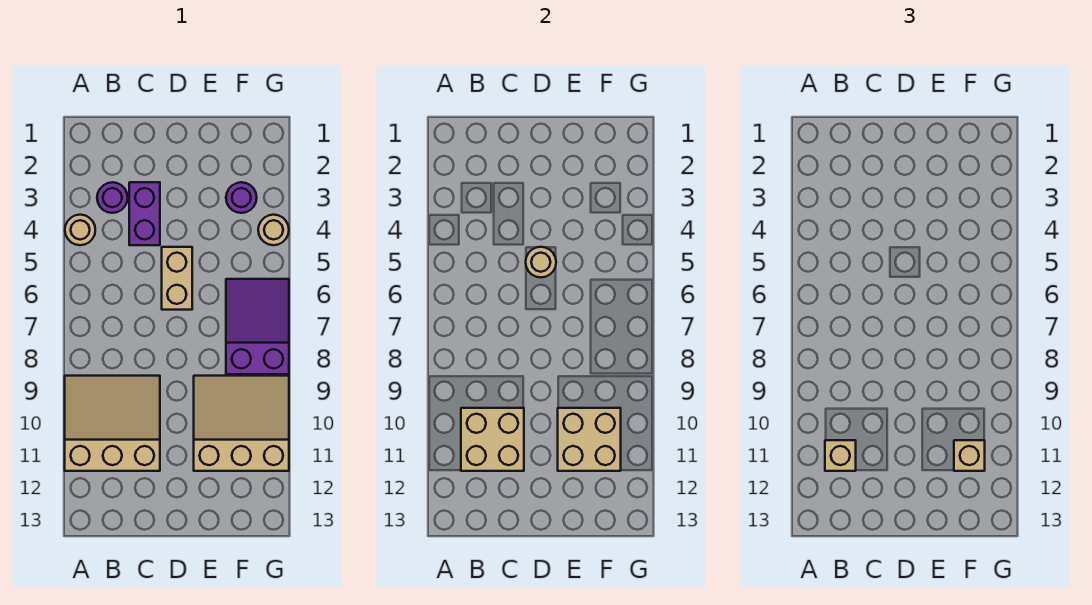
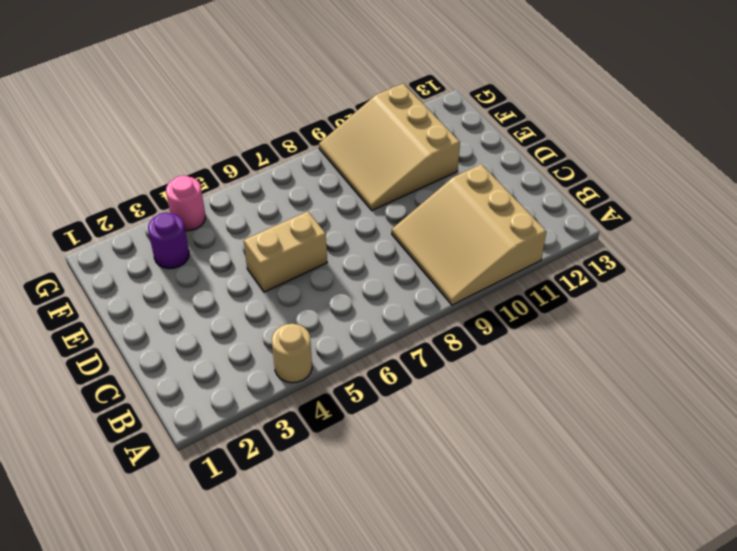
pink 1x1 round brick [166,175,205,231] -> tan 1x1 round brick [258,215,289,245]
none -> purple 1x1 round brick [97,182,128,213]
none -> purple 1x2 brick [129,182,160,245]
none -> purple 2x3 slope [226,279,289,374]

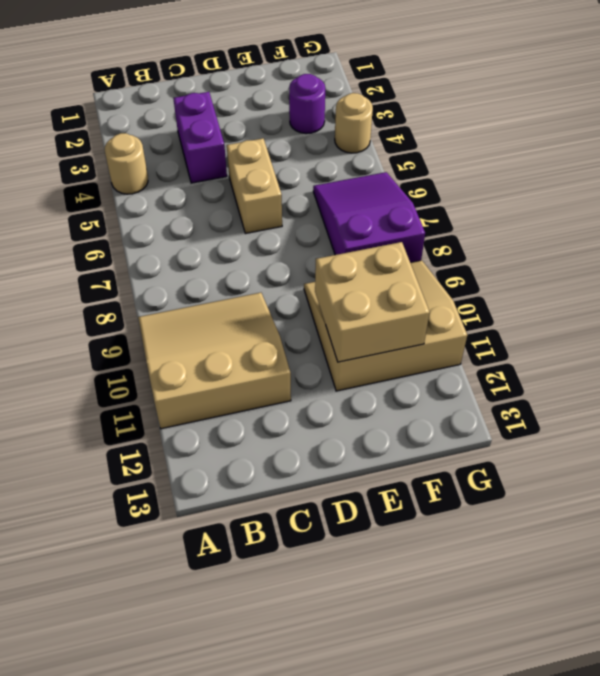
none -> purple 1x1 round brick [97,182,128,213]
none -> tan 2x2 brick [461,408,524,471]
none -> tan 1x1 round brick [526,247,556,277]

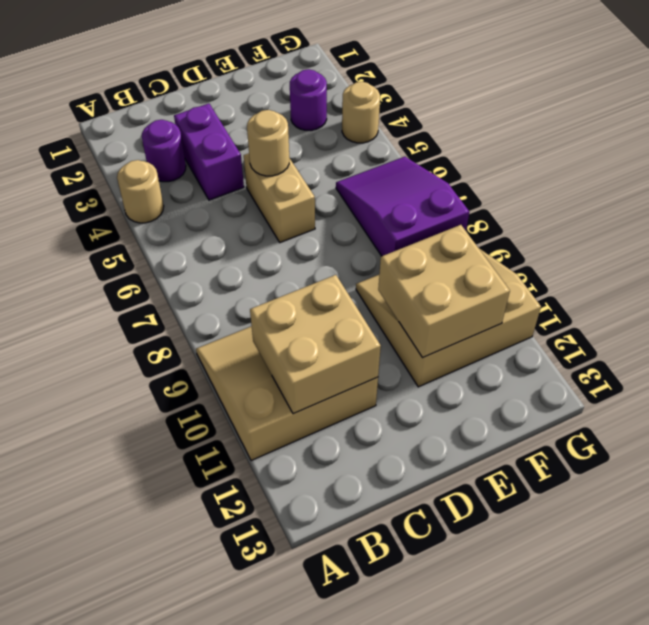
none -> tan 1x1 brick [825,440,856,471]
none -> tan 1x1 brick [954,440,985,471]

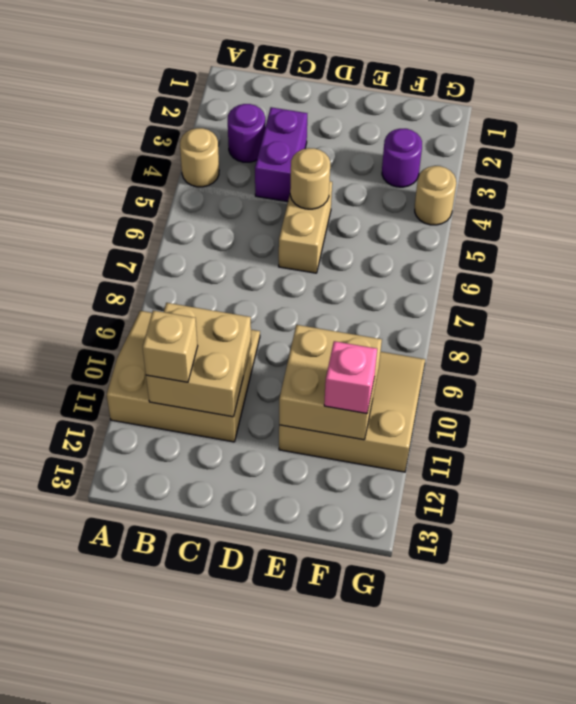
pink 1x1 brick [324,341,377,414] -> tan 1x1 brick [954,440,985,471]
none -> purple 2x3 slope [226,279,289,374]

